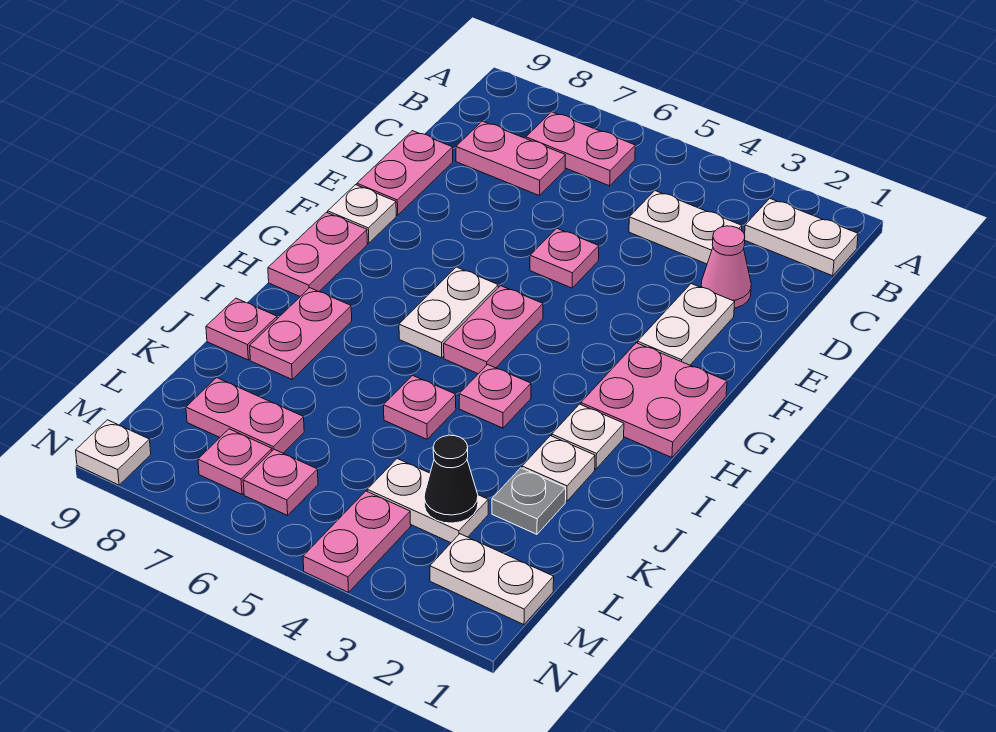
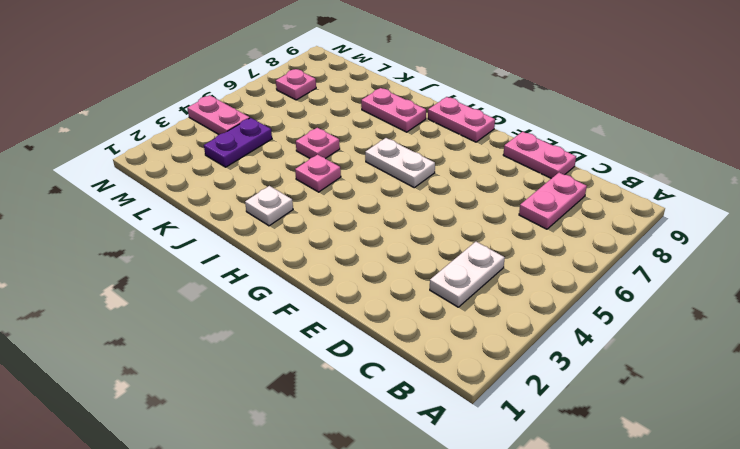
purple 1x2 plate [204,118,272,167] -> white 1x2 plate [367,459,488,543]
none -> white 1x2 plate [745,199,858,276]
none -> pink 1x2 plate [526,112,635,186]
none -> pink 1x1 cone [701,226,751,308]

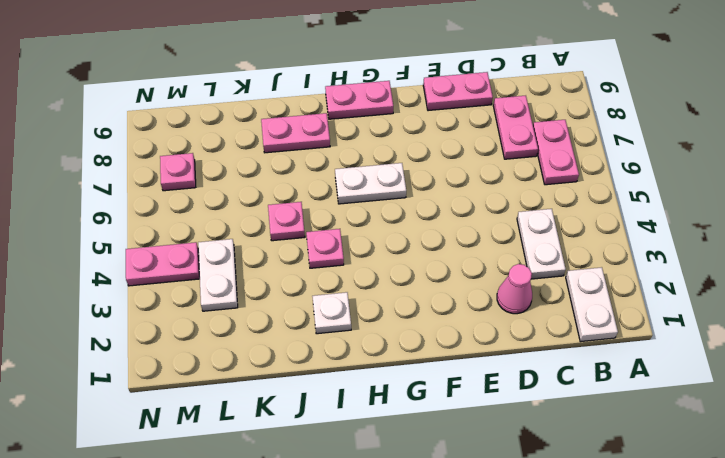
none -> white 1x2 plate [638,284,735,365]
none -> pink 1x1 plate [530,228,599,288]
none -> white 1x1 plate [328,185,396,243]

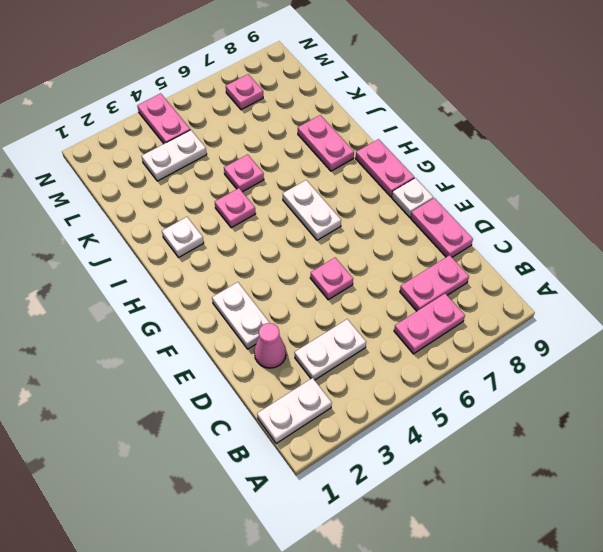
none -> pink 2x2 plate [581,343,727,458]
none -> pink 1x2 plate [444,286,543,374]
none -> white 1x1 plate [522,436,595,501]

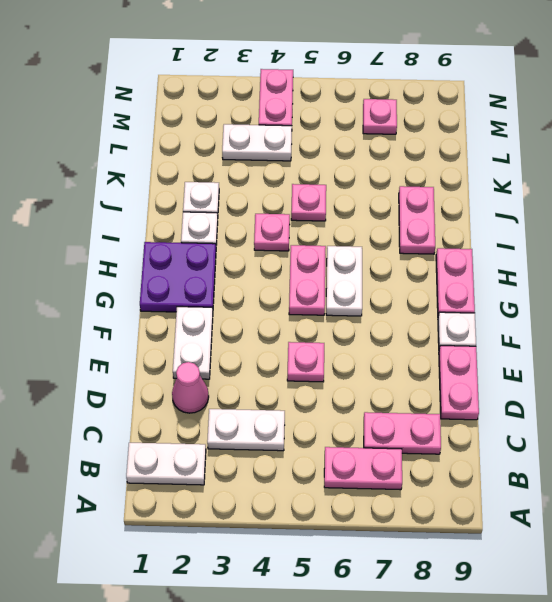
purple 2x2 plate [140,242,216,312] -> pink 2x2 plate [581,343,727,458]
none -> pink 1x1 plate [206,298,277,360]
none -> grey 1x1 plate [492,468,566,534]
none -> pink 1x2 plate [186,378,304,453]

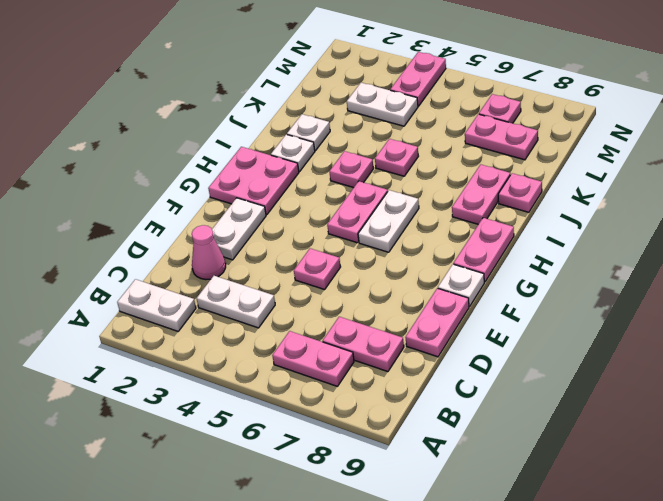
none -> grey 1x1 plate [492,468,566,534]
none -> white 1x2 plate [430,534,554,625]
none -> pink 1x1 plate [243,449,318,515]

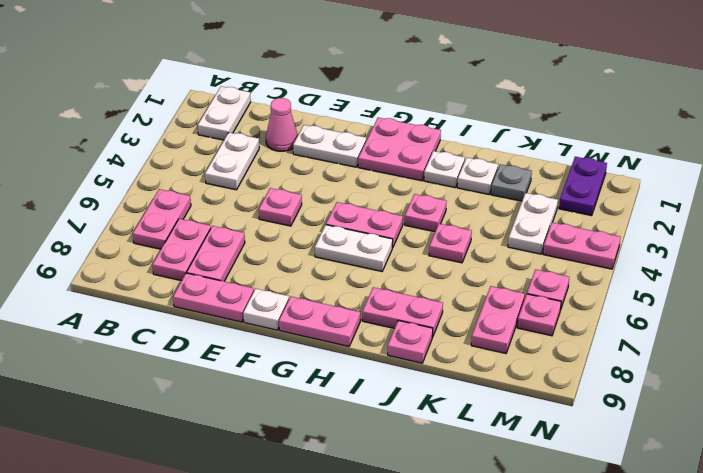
pink 1x2 plate [187,226,245,281] -> none
purple 1x2 plate [559,157,607,216] -> white 1x2 plate [430,534,554,625]
none -> white 1x1 plate [76,420,151,485]
none -> black 1x1 cone [424,435,478,523]

